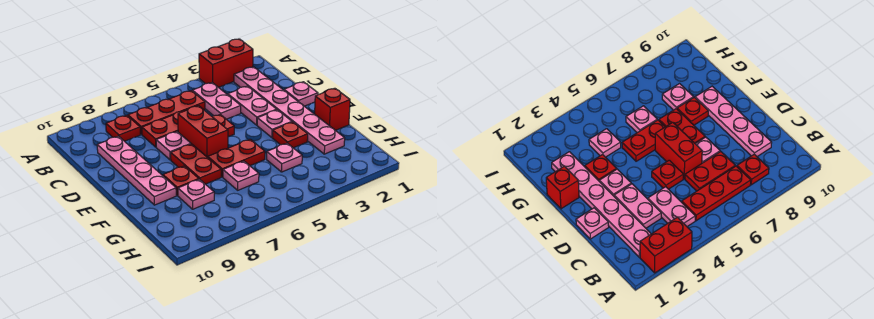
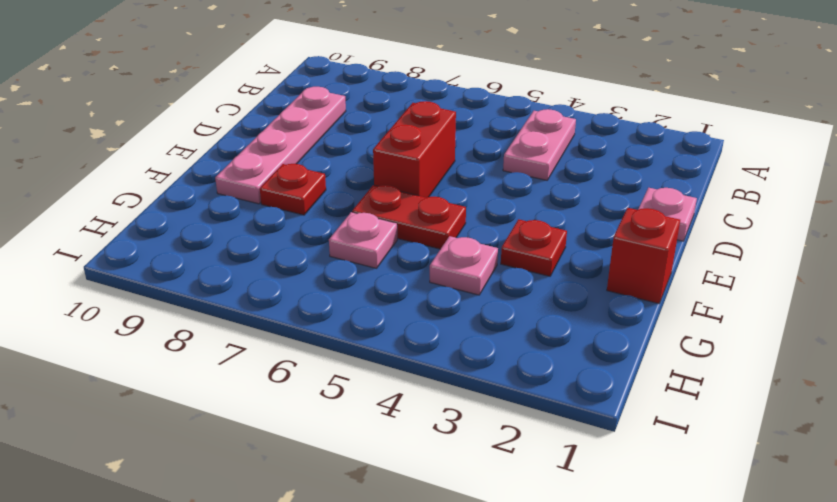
none -> red 1x2 brick [199,39,253,87]
none -> pink 1x6 plate [234,67,345,154]
none -> red 1x3 plate [128,91,205,135]

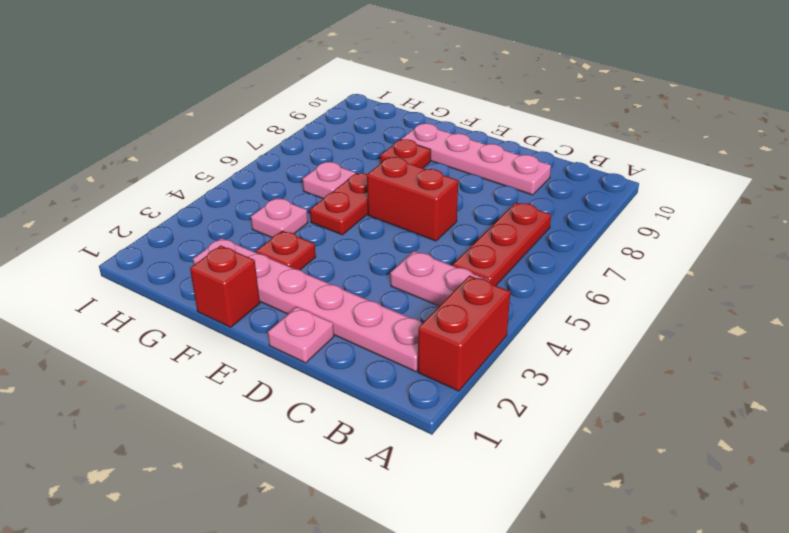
none -> red 1x1 plate [106,115,140,141]
none -> pink 1x2 plate [228,86,277,125]
none -> red 1x2 plate [142,111,184,147]

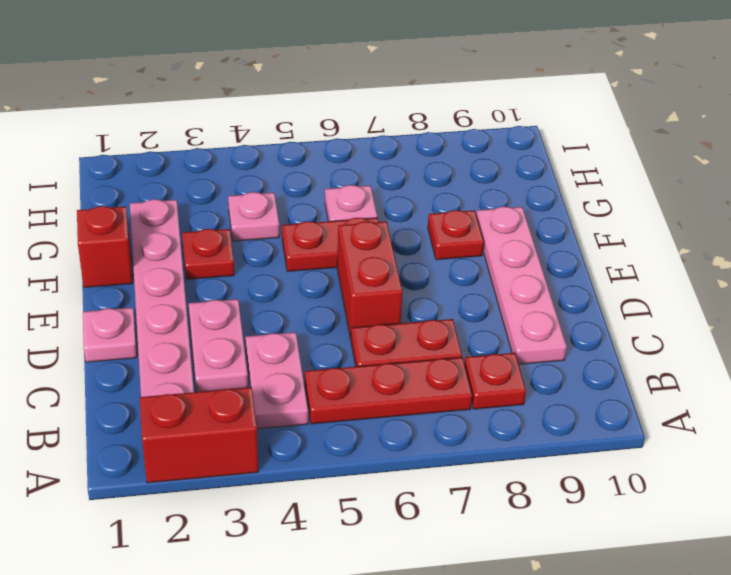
none -> red 1x1 plate [212,114,234,137]
none -> pink 1x1 plate [156,132,191,160]
none -> pink 1x1 plate [257,110,292,137]

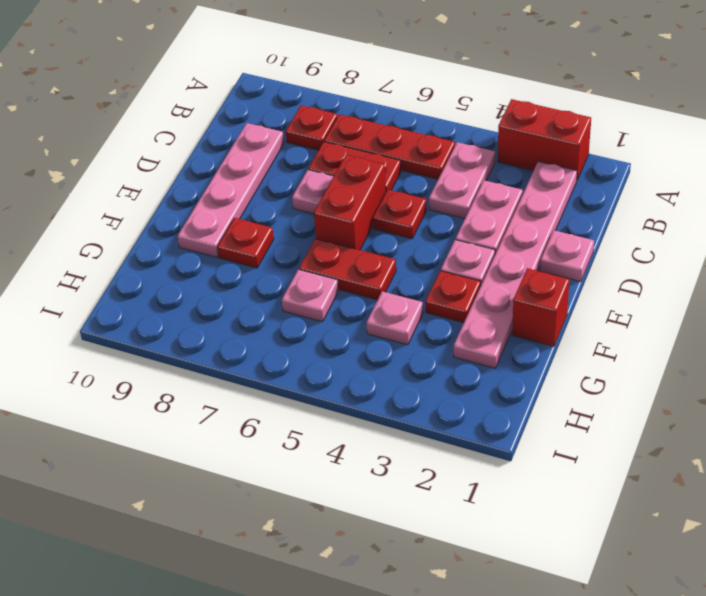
none -> red 1x2 plate [171,144,221,184]
none -> pink 1x1 plate [178,179,214,209]

